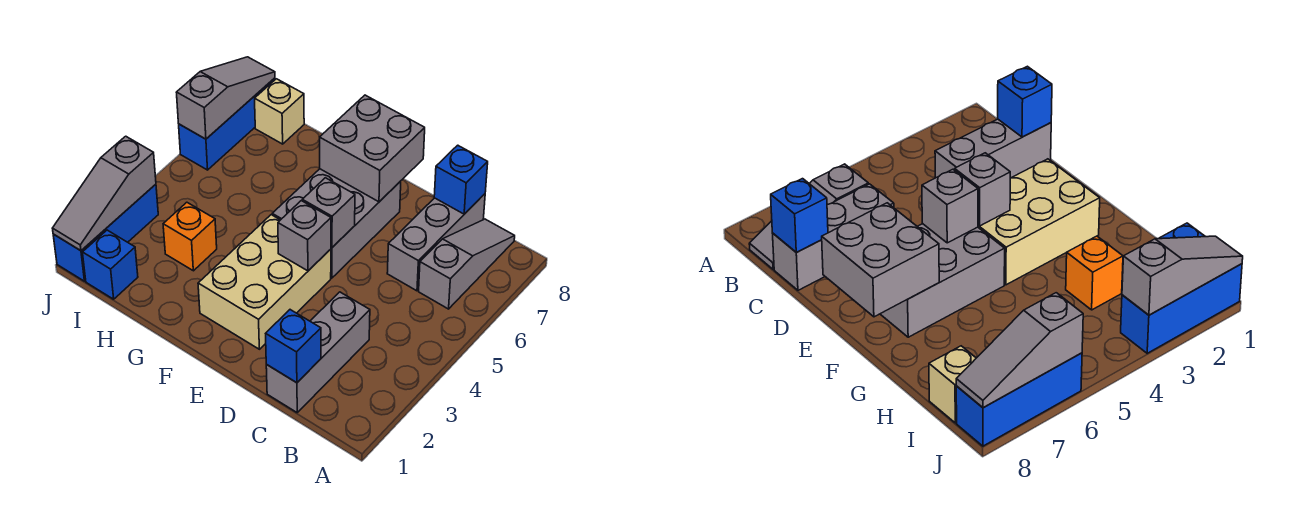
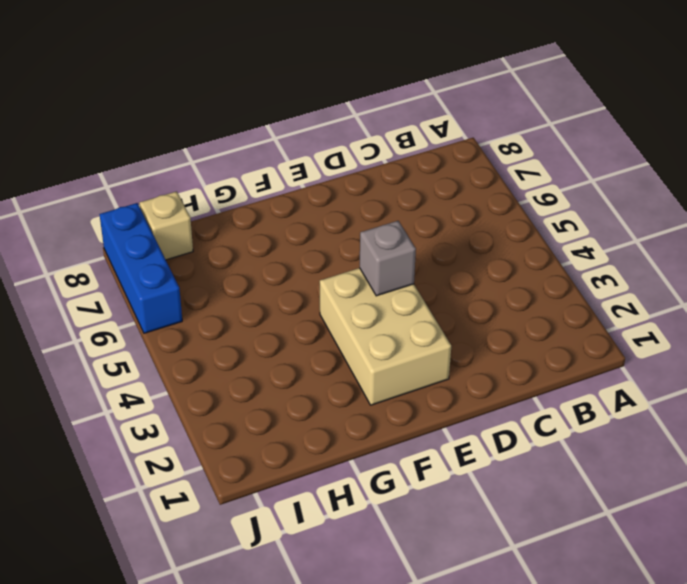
none -> grey 1x3 slope [419,219,515,309]
none -> grey 1x3 brick [266,292,370,412]
none -> grey 1x3 brick [387,194,485,291]

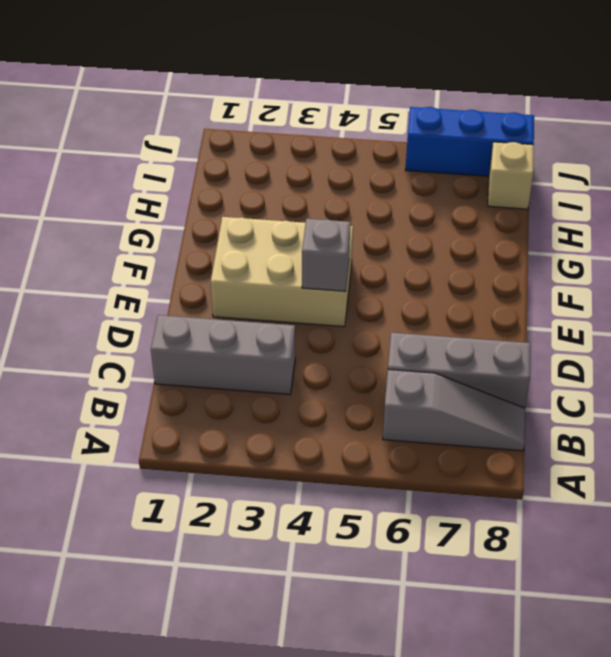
none -> grey 2x3 brick [272,169,401,278]
none -> orange 1x1 brick [163,202,217,271]
none -> blue 1x1 brick [83,230,138,299]

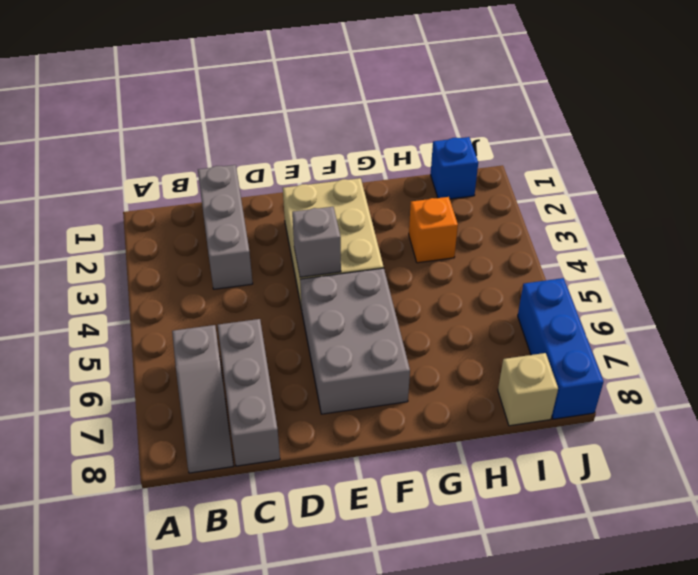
none -> blue 1x3 brick [53,184,158,281]
none -> blue 1x1 brick [266,310,321,383]
none -> blue 1x1 brick [434,145,488,214]

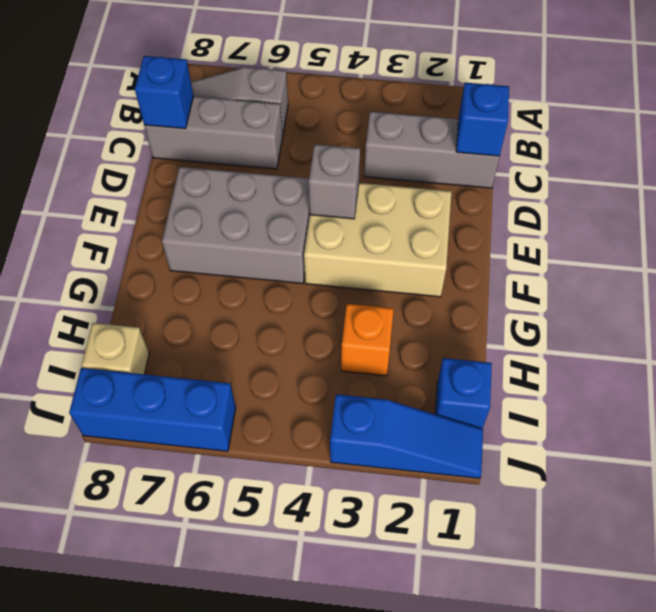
blue 1x3 slope [330,394,483,478] -> blue 1x3 brick [53,184,158,281]
none -> grey 1x1 brick [302,178,355,247]
none -> grey 2x2 brick [319,95,425,202]
none -> grey 1x3 slope [52,136,156,251]

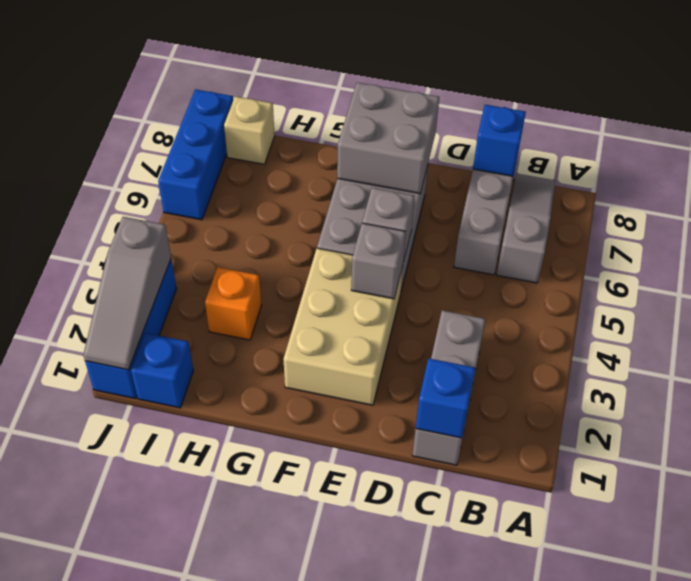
none -> grey 1x3 slope [176,57,275,139]

